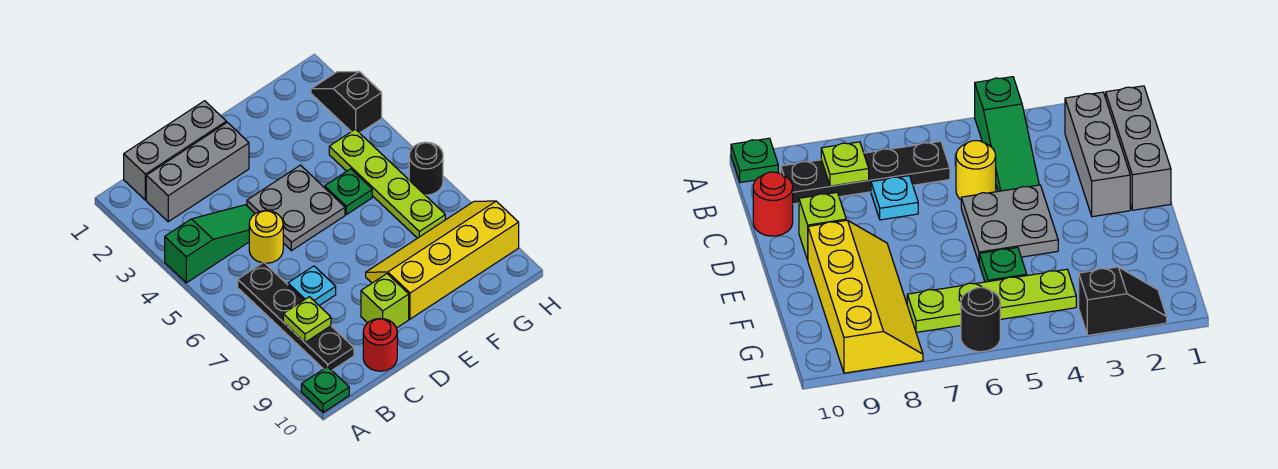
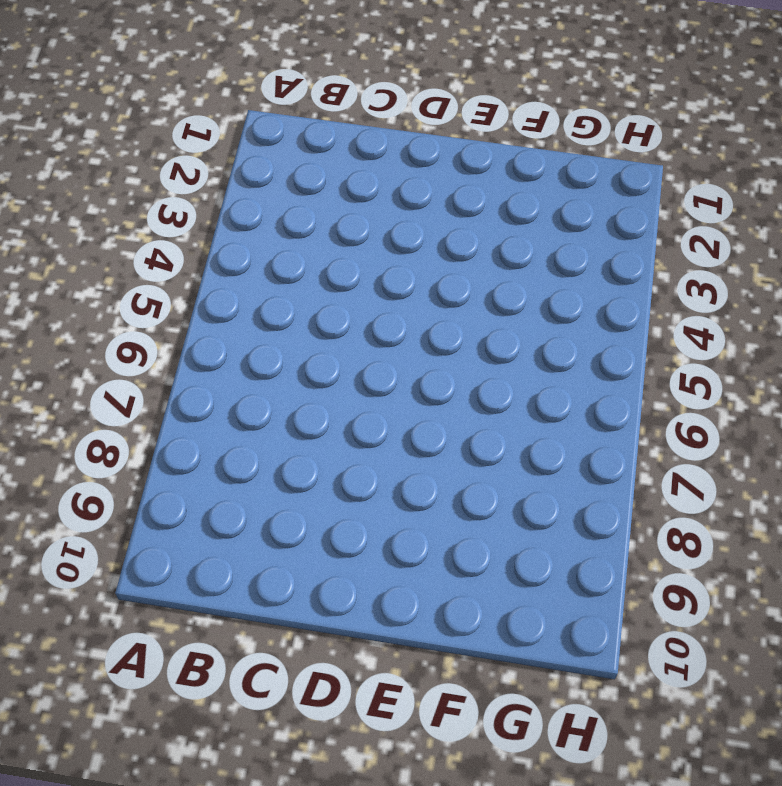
none -> green 1x3 slope [165,205,255,283]
none -> green 1x1 plate [301,367,349,412]
none -> grey 1x3 brick [124,101,226,200]

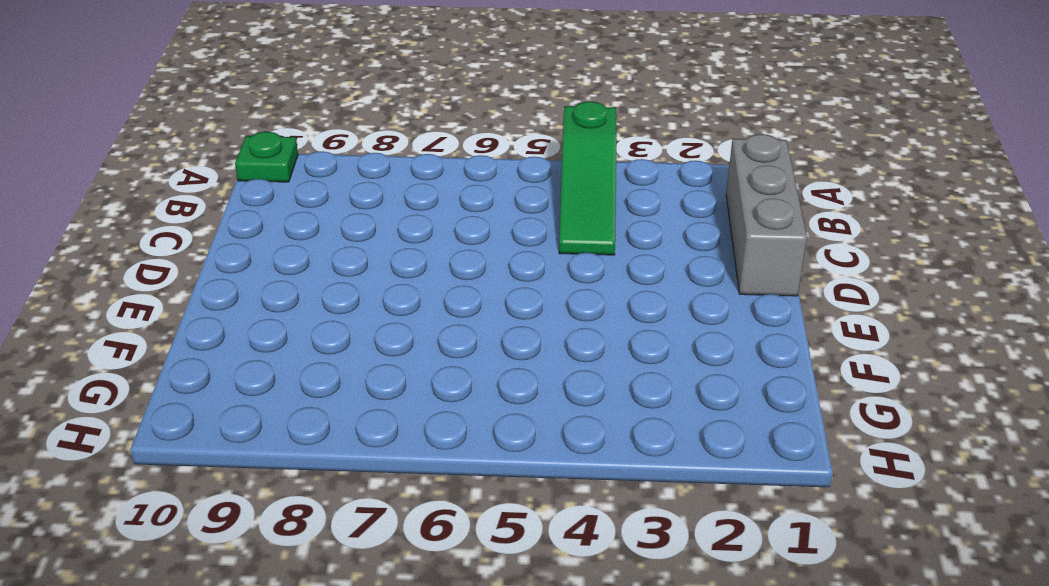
none -> grey 1x3 brick [146,122,249,222]
none -> black 1x4 plate [238,262,354,370]
none -> yellow 1x1 round brick [249,211,283,263]

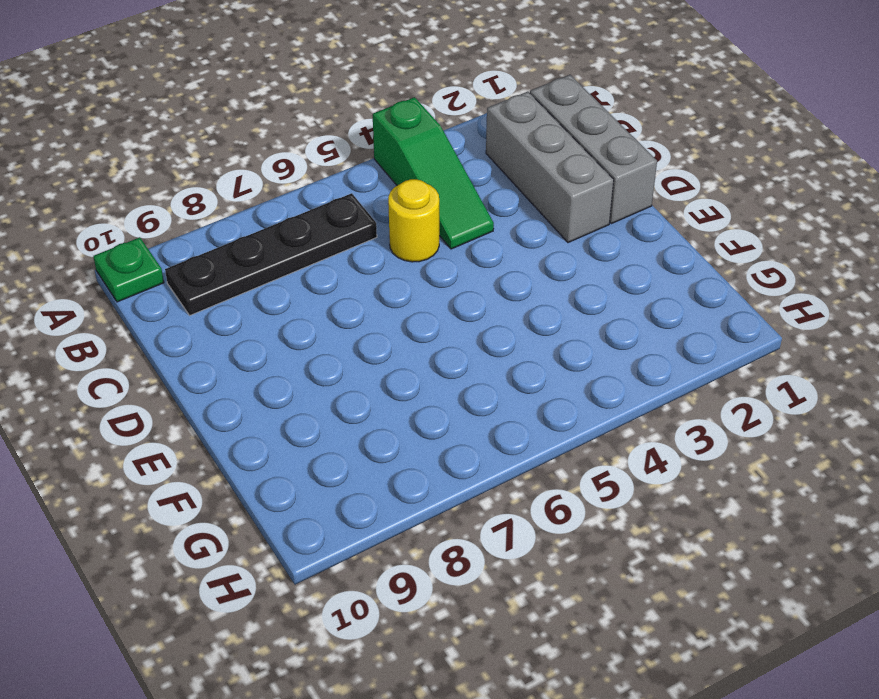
none -> cyan 1x1 plate [288,266,336,306]
none -> red 1x1 round brick [363,319,397,371]
none -> grey 2x2 plate [247,165,345,251]

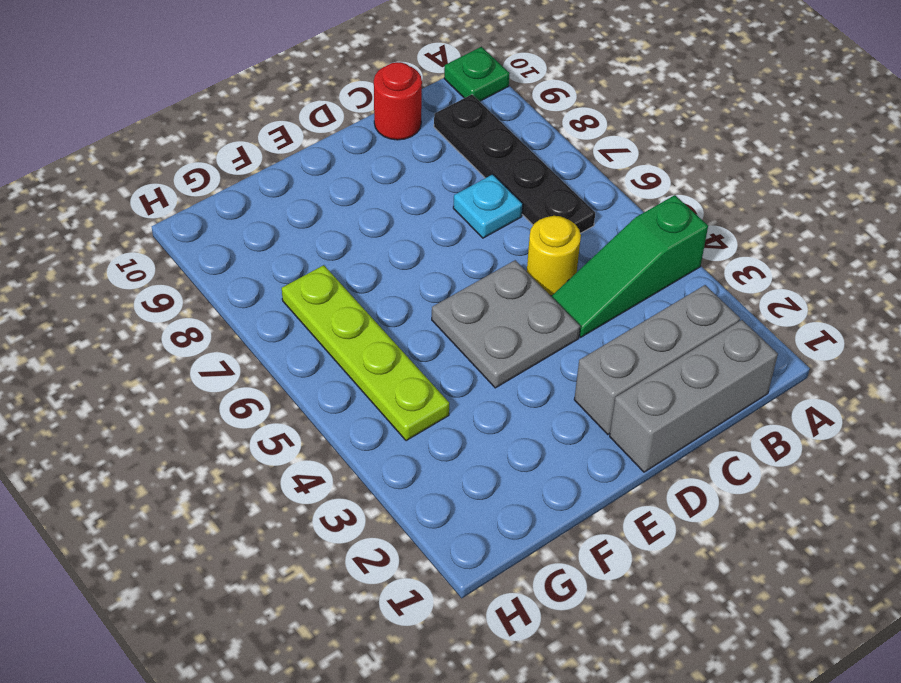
none -> lime 1x1 brick [361,274,409,328]
none -> yellow 2x4 slope [366,201,519,319]
none -> green 1x1 plate [325,169,372,215]

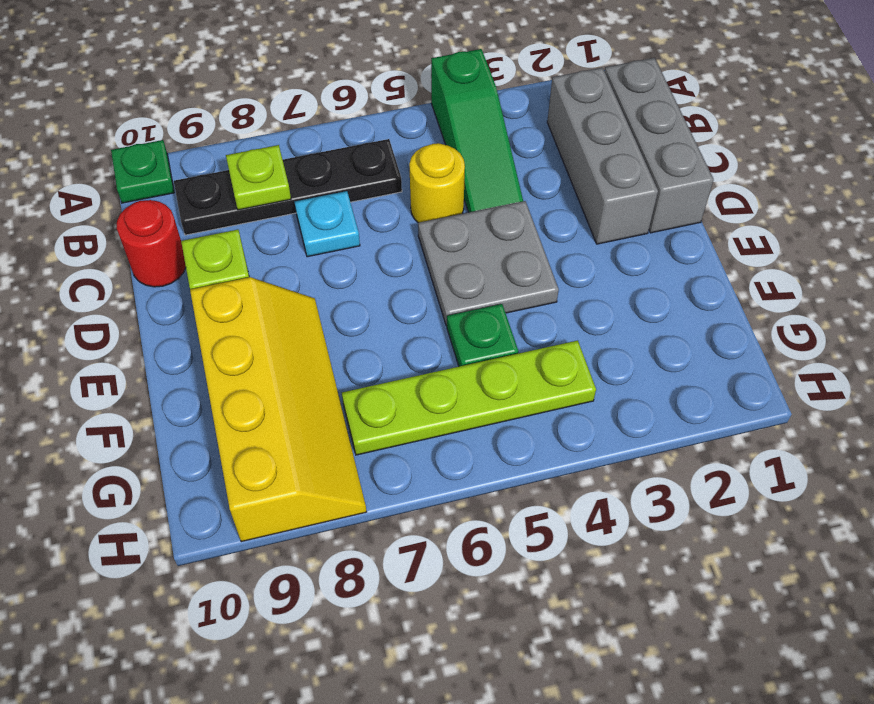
none -> black 1x2 slope [311,71,382,133]
none -> black 1x1 round brick [409,142,443,195]

